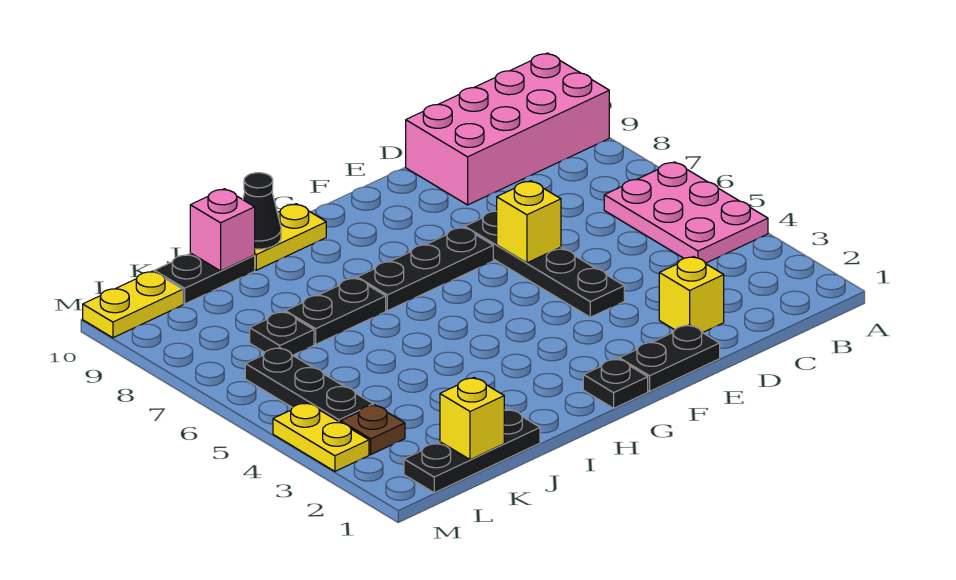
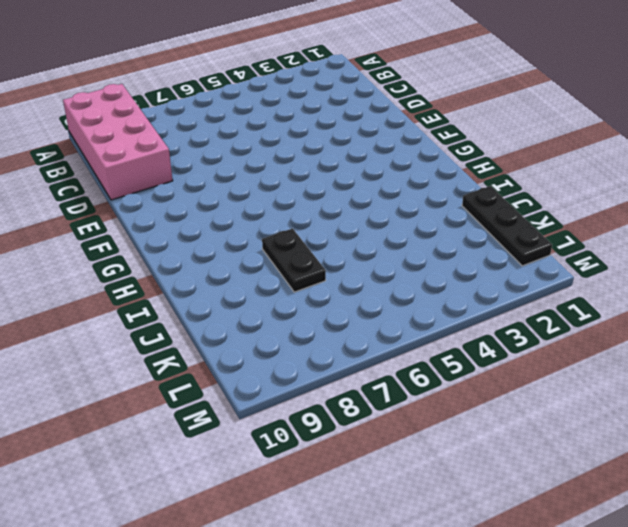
none -> pink 2x3 plate [604,162,768,263]
none -> yellow 1x1 brick [659,257,724,333]
none -> black 1x2 plate [619,325,720,391]

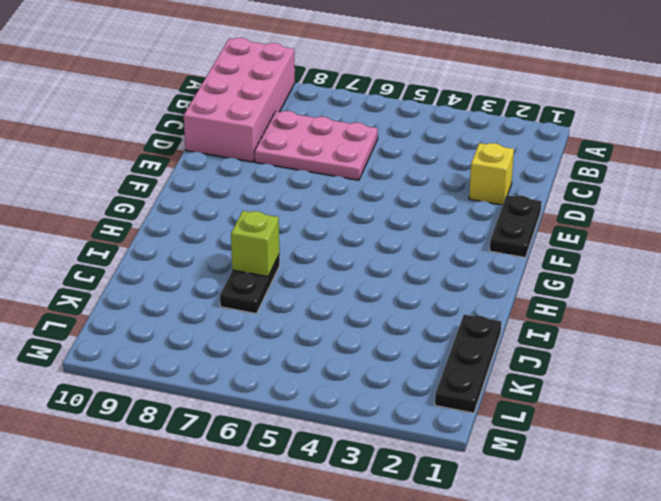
pink 2x3 plate [254,111,378,180] -> pink 2x3 plate moved to [604,162,768,263]
lime 1x1 brick [231,211,279,277] -> none
none -> black 1x4 plate [465,211,624,317]
none -> black 1x3 plate [357,227,493,311]
none -> black 1x1 plate [583,359,648,408]

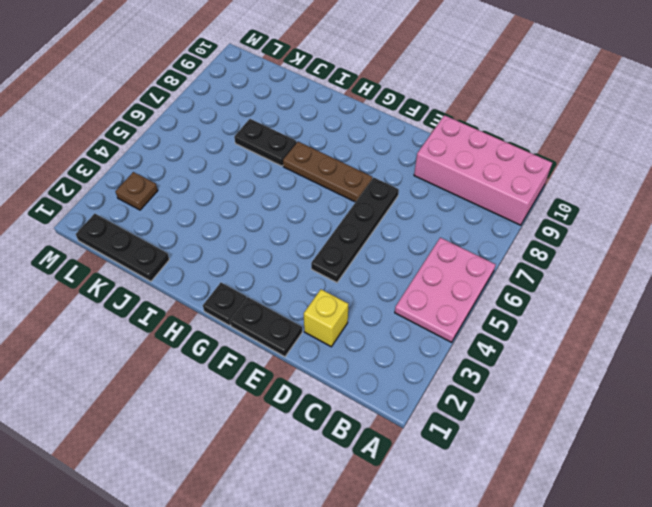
brown 1x3 plate [283,142,372,202] -> black 1x3 plate [357,227,493,311]
none -> yellow 1x2 plate [254,204,326,270]
none -> black 1x2 plate [154,253,255,304]
none -> black 1x1 plate [250,312,314,355]

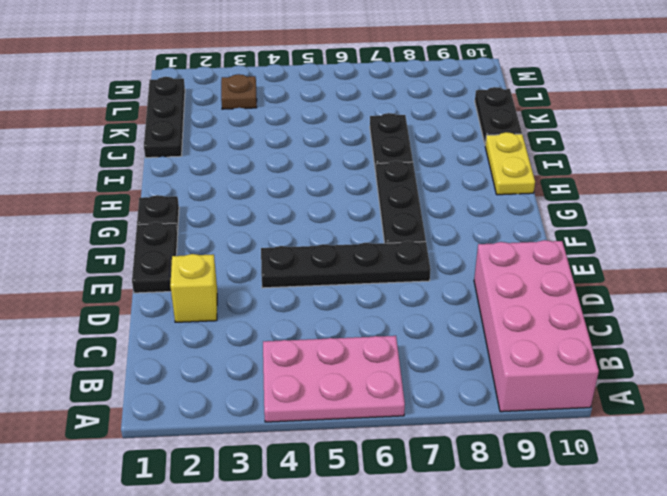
none -> black 1x1 plate [250,312,314,355]
none -> black 1x3 plate [245,348,373,423]
none -> yellow 1x2 plate [83,271,183,338]

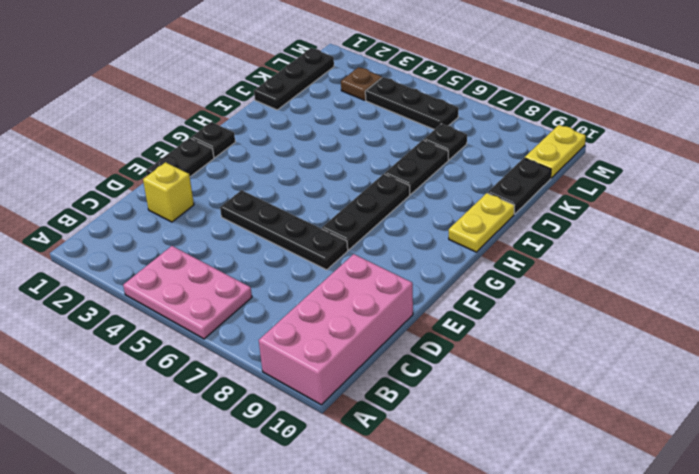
none -> yellow 1x2 plate [273,403,369,471]
none -> yellow 1x1 brick [497,181,561,263]
none -> black 1x1 cone [243,173,281,249]

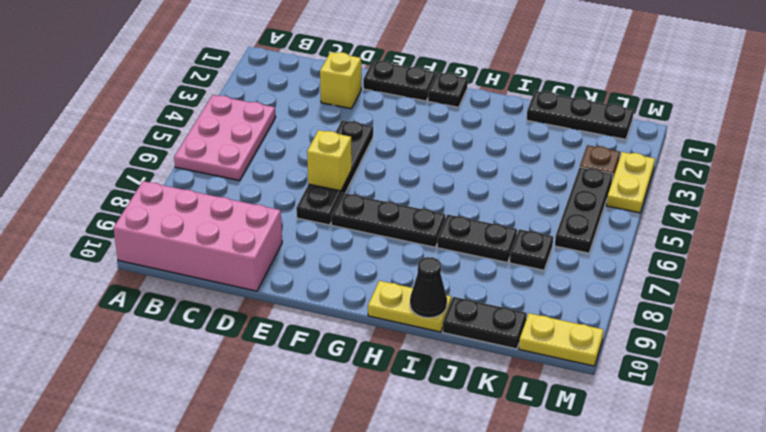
none -> pink 1x1 brick [190,189,255,271]
none -> yellow 1x1 brick [440,378,504,460]

